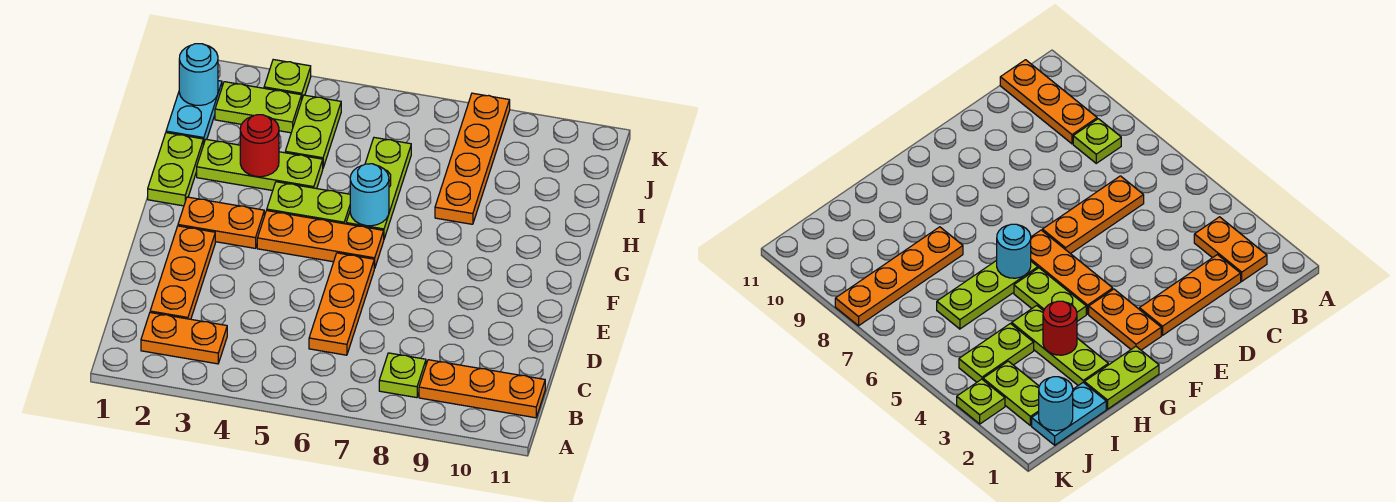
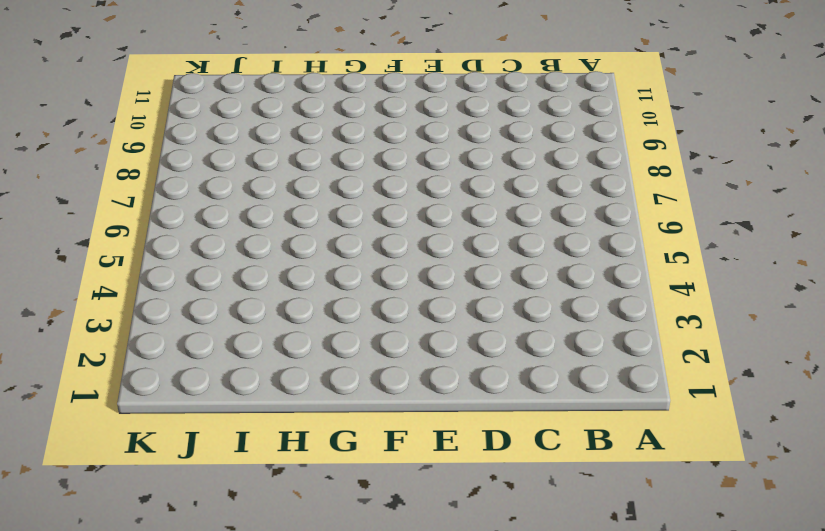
none -> orange 1x2 plate [141,313,227,364]
none -> lime 1x1 plate [379,353,426,398]
none -> orange 1x3 plate [419,360,545,418]

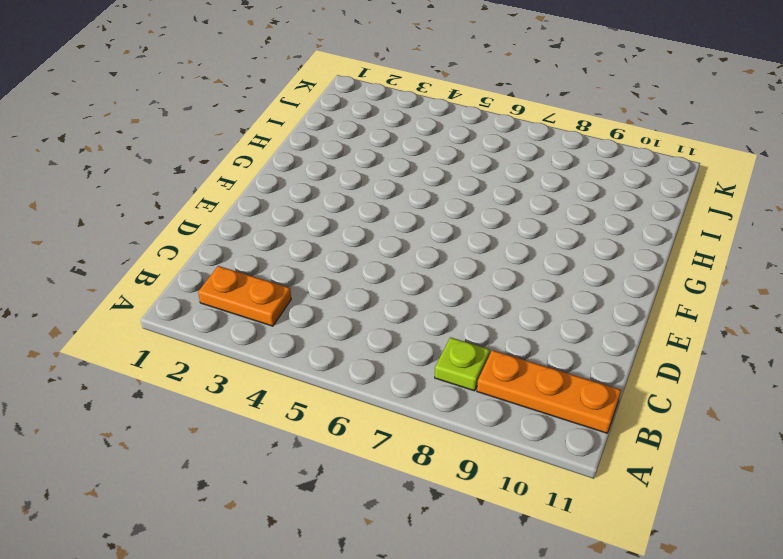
none -> orange 1x3 plate [150,226,215,319]
none -> orange 1x3 plate [309,253,375,355]
none -> orange 1x2 plate [178,197,264,248]

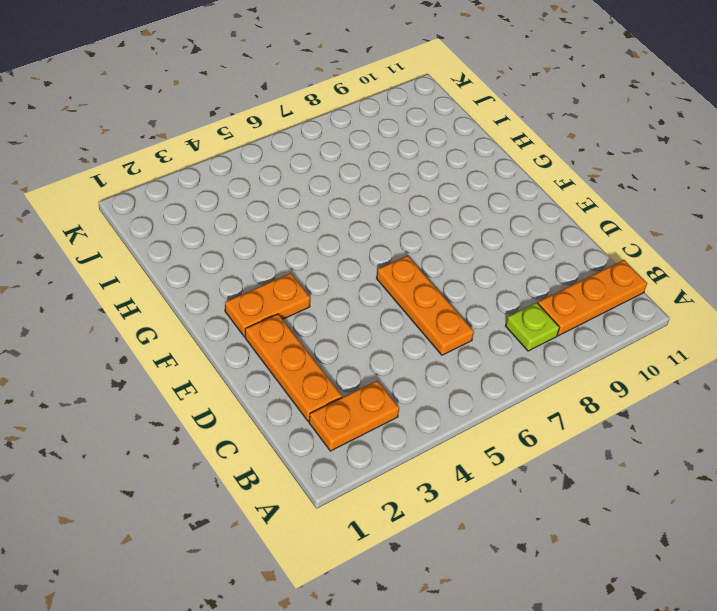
none -> orange 1x3 plate [257,211,384,268]
none -> lime 1x2 plate [148,133,203,206]
none -> lime 1x2 plate [267,182,350,224]

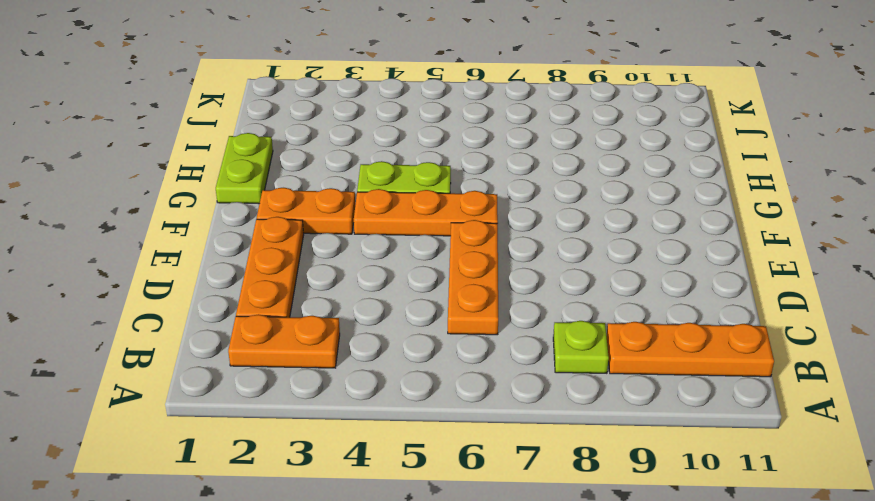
none -> lime 1x3 plate [346,138,411,239]
none -> lime 1x3 plate [197,139,323,191]
none -> orange 1x4 plate [435,93,510,224]

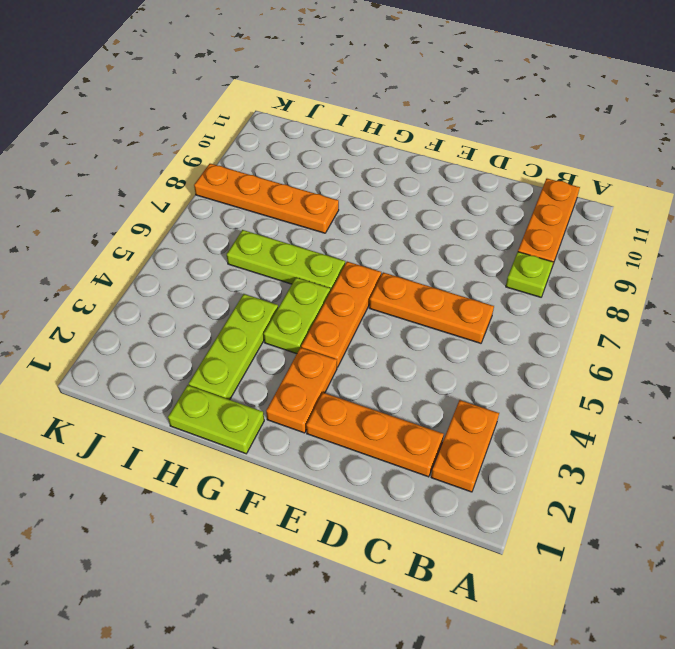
none -> cyan 1x2 plate [166,81,222,145]
none -> lime 1x2 plate [285,95,341,167]
none -> lime 1x2 plate [215,82,302,133]

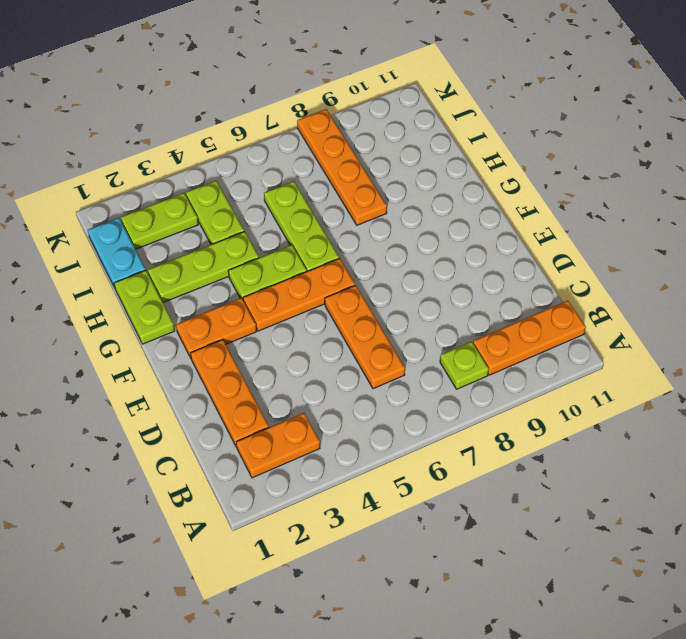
none -> lime 1x1 plate [264,60,311,98]
none -> cyan 1x1 round brick [350,164,389,226]
none -> red 1x1 round brick [240,115,279,177]

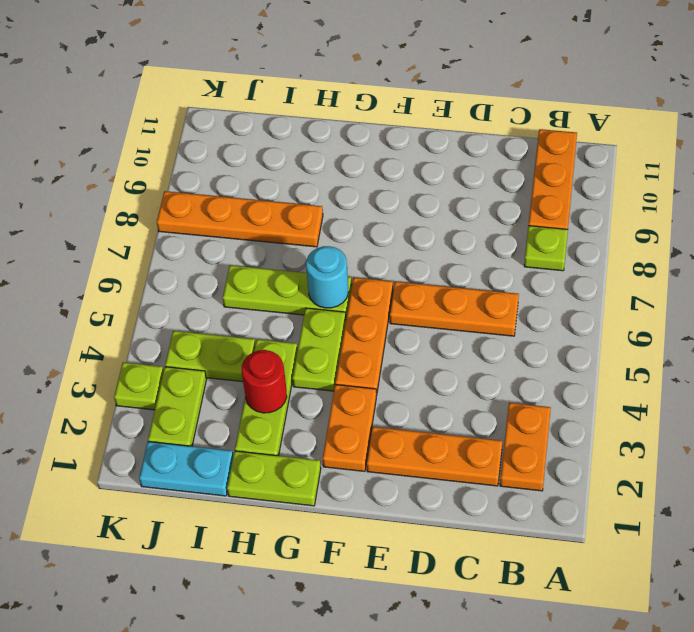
none -> cyan 1x1 round brick [179,44,218,105]

